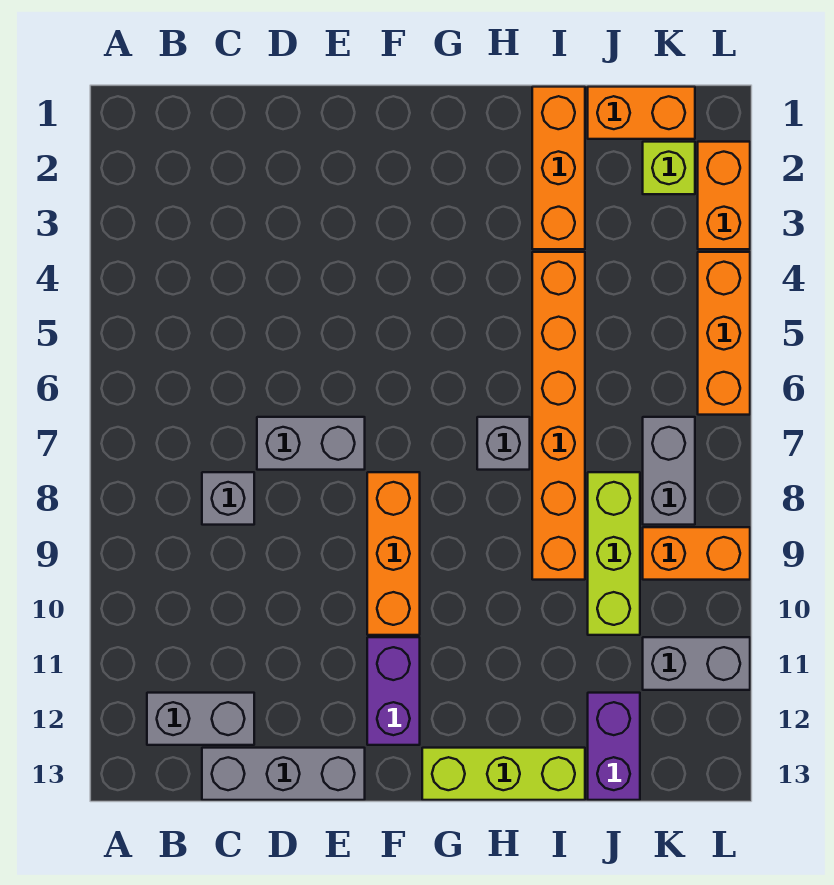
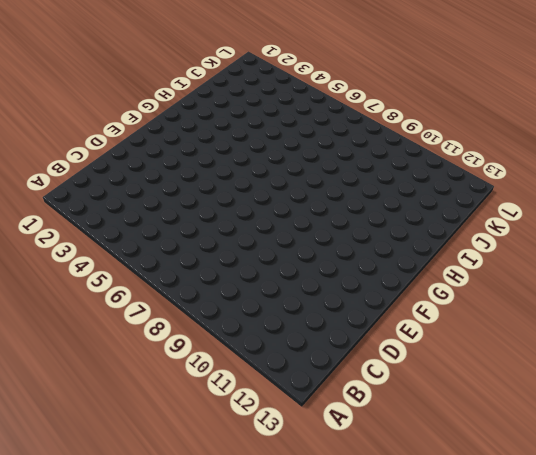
none -> grey 1x2 brick [147,693,254,745]
none -> grey 1x1 brick [202,472,254,525]
none -> grey 1x3 brick [202,748,365,800]

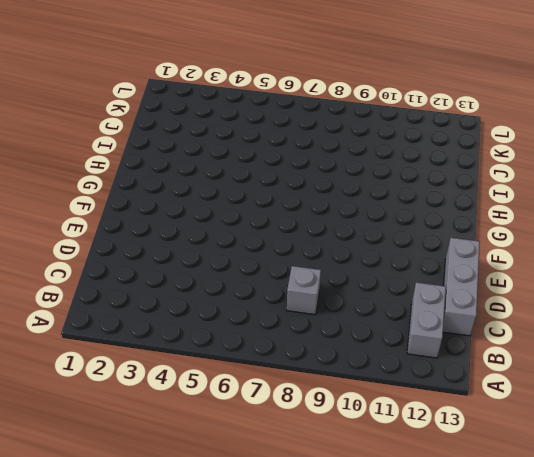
none -> grey 1x2 brick [257,417,365,470]
none -> orange 1x3 brick [367,472,420,635]
none -> purple 1x2 brick [367,637,420,745]

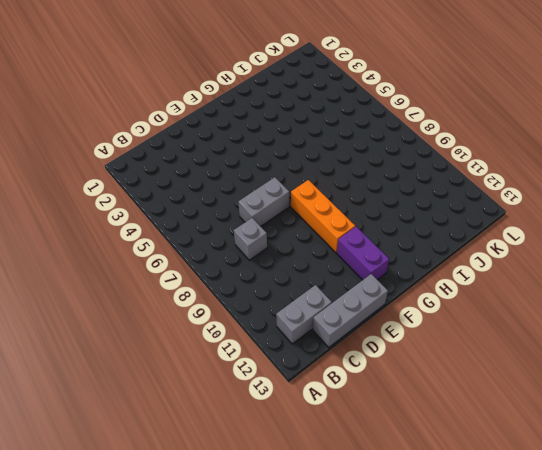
none -> lime 1x3 brick [422,748,585,800]
none -> grey 1x1 brick [477,417,530,470]
none -> orange 1x3 brick [532,87,585,249]

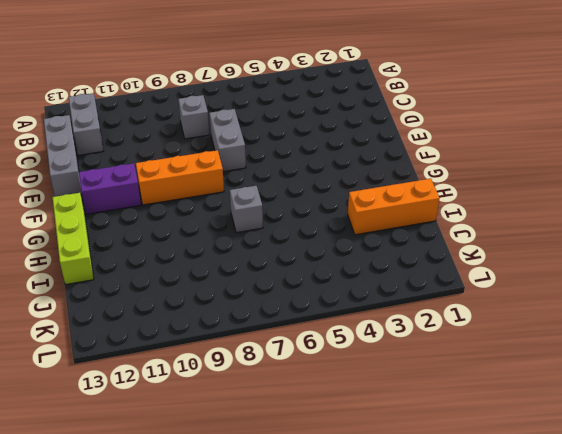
none -> orange 1x6 brick [532,252,585,580]
none -> orange 1x2 brick [588,87,695,139]
none -> lime 1x3 brick [588,472,640,635]

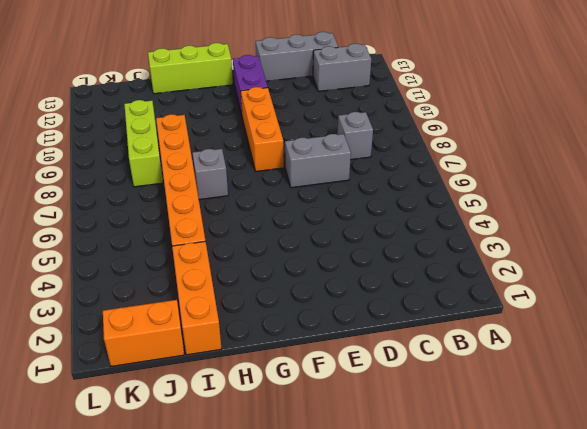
none -> purple 1x2 brick [588,693,640,800]
none -> lime 1x1 brick [643,142,695,194]
none -> grey 1x2 brick [643,417,695,525]

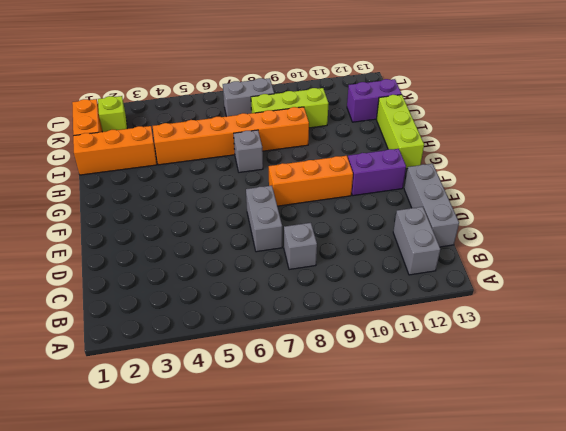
none -> orange 1x2 brick [643,527,750,580]
none -> grey 1x2 brick [643,637,750,690]
none -> orange 1x2 brick [698,142,750,249]

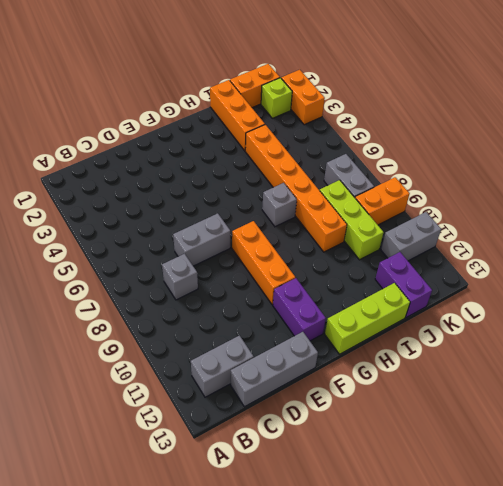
none -> orange 1x3 brick [698,252,750,415]

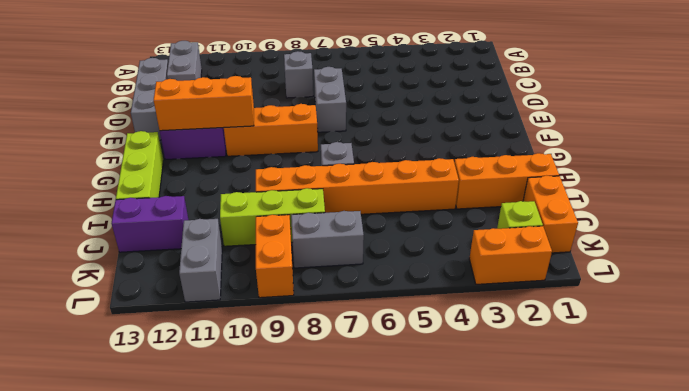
orange 1x3 brick [153,76,254,131] -> orange 1x3 brick moved to [698,252,750,415]

